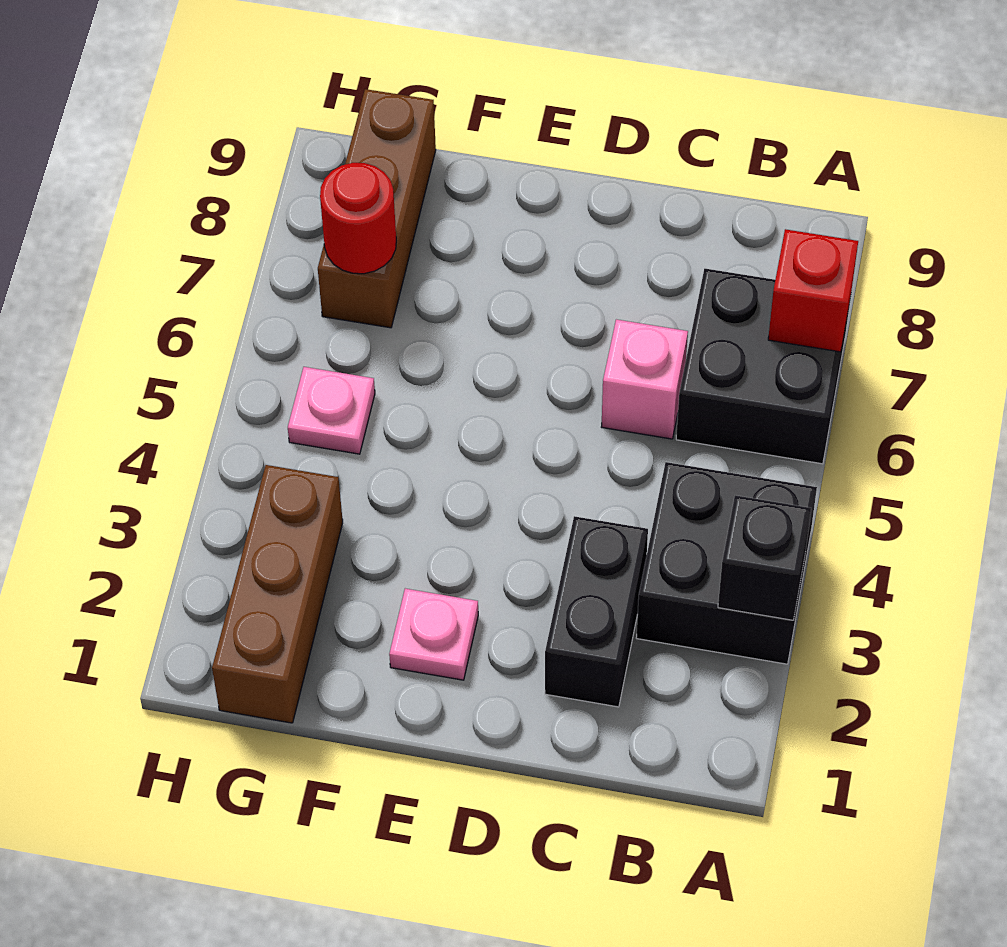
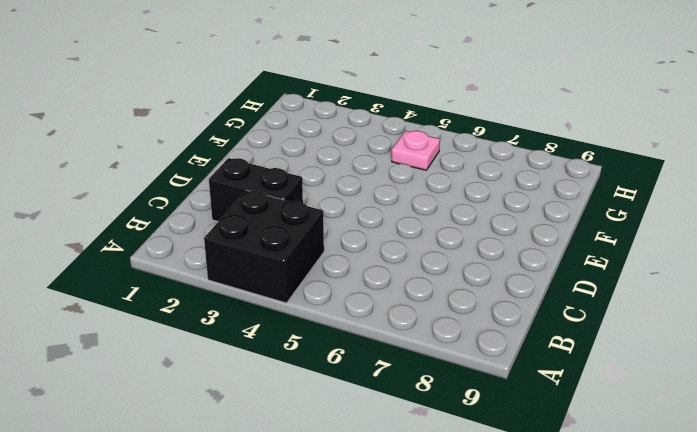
none -> black 2x2 brick [676,269,851,464]
none -> pink 1x1 brick [602,319,688,439]

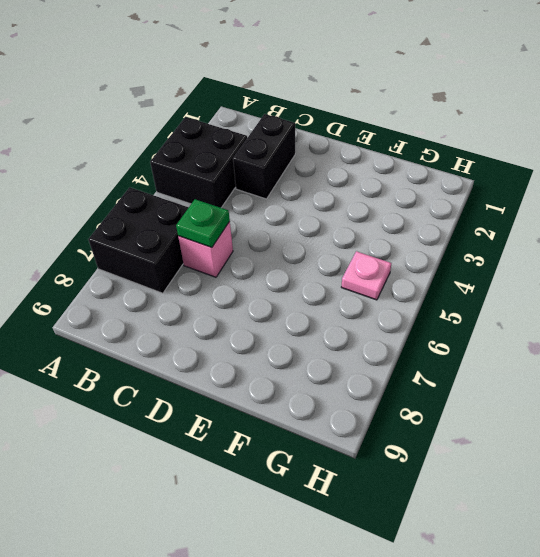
green 1x1 plate [176,199,230,248] -> none
none -> pink 1x1 plate [389,589,478,680]
none -> brown 1x3 brick [212,465,343,723]

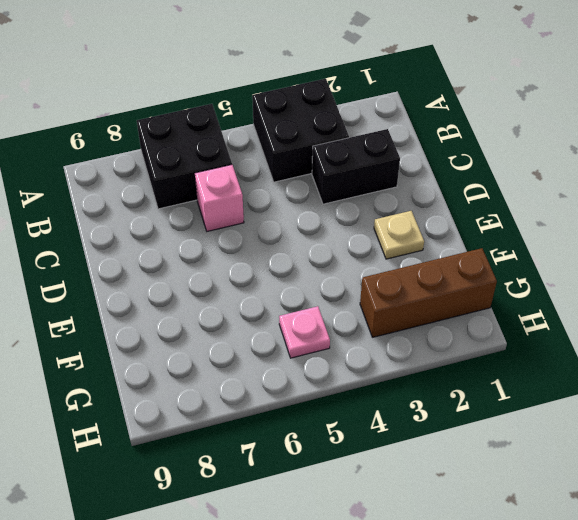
tan 1x1 plate [374,211,424,259] -> pink 1x1 plate [389,589,478,680]
none -> brown 1x3 brick [318,89,436,328]
none -> black 1x1 brick [718,495,811,620]

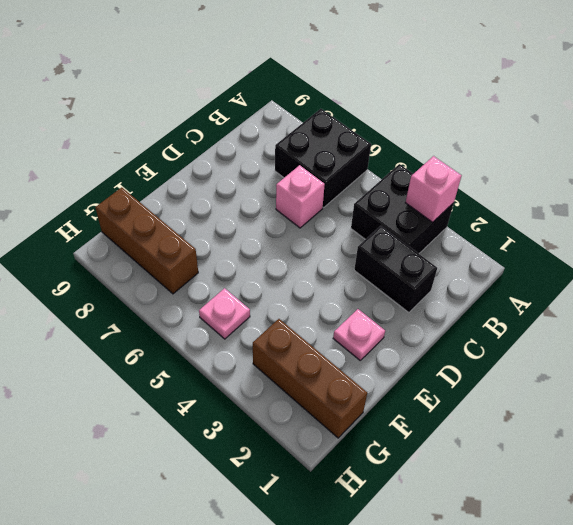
pink 1x1 brick [406,156,462,222] -> black 1x1 brick [718,495,811,620]
none -> red 1x1 brick [768,229,858,352]
none -> red 1x1 round brick [320,163,396,274]

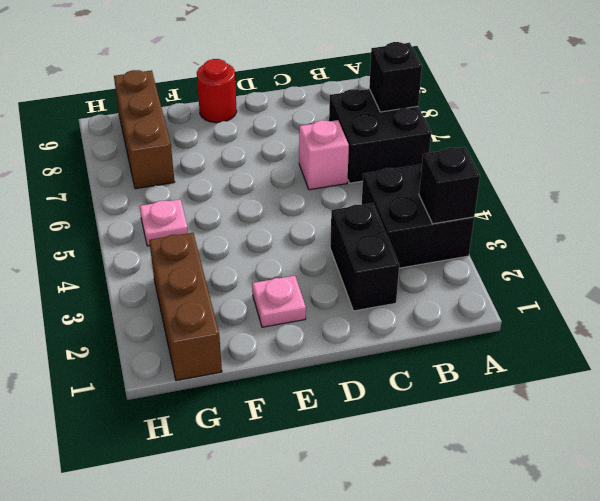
black 1x1 brick [369,42,422,112] -> red 1x1 brick [768,229,858,352]
red 1x1 round brick [197,59,237,123] -> red 1x1 round brick moved to [320,163,396,274]

